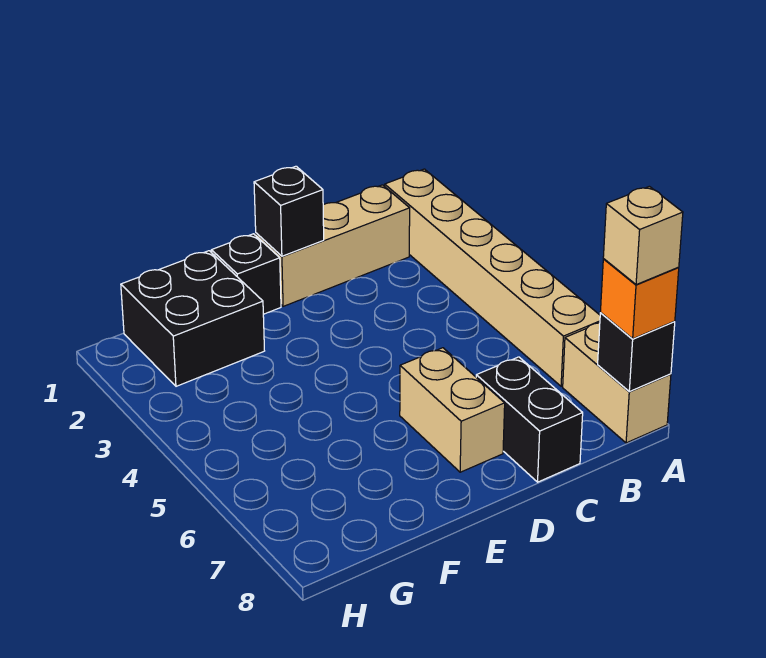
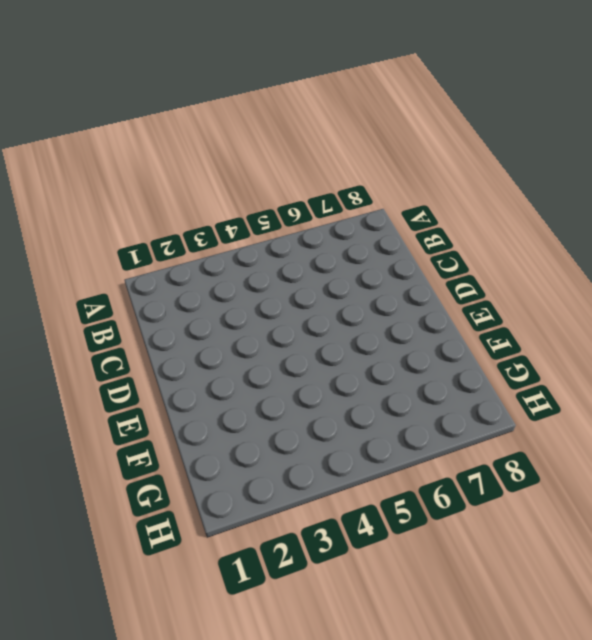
none -> tan 1x6 brick [385,169,600,386]
none -> tan 1x2 brick [563,323,671,443]

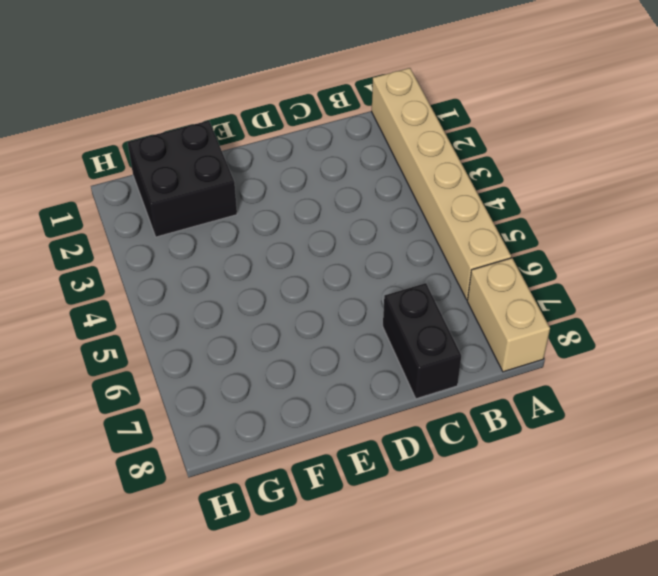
none -> tan 1x3 brick [256,185,410,306]
none -> tan 1x2 brick [400,348,505,472]

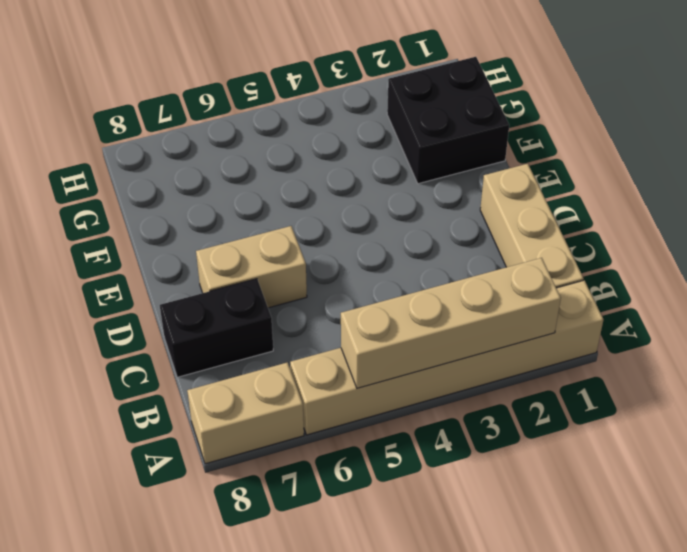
tan 1x4 brick [341,258,561,388] -> none
none -> black 1x1 brick [211,234,281,314]
none -> black 1x1 brick [598,313,675,392]

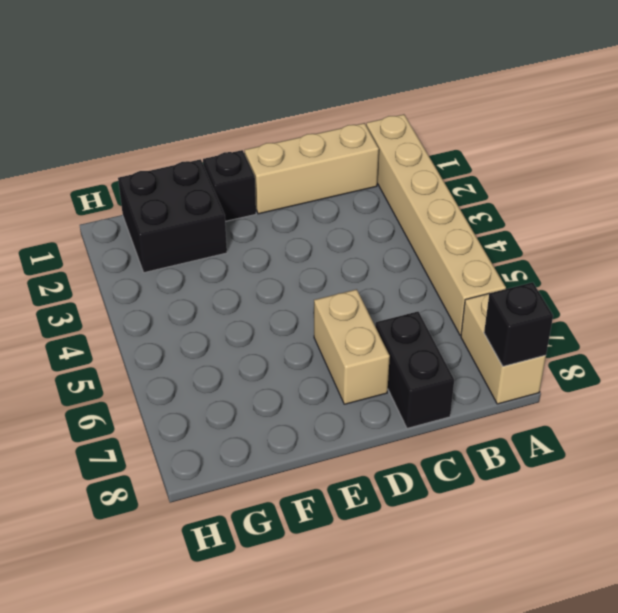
none -> black 1x1 brick [254,166,324,256]
none -> orange 1x1 brick [600,259,679,339]

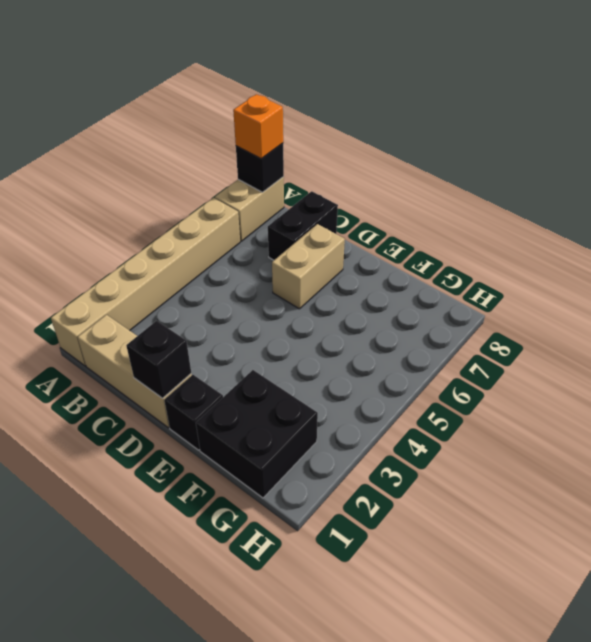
none -> tan 1x1 brick [603,186,683,285]

